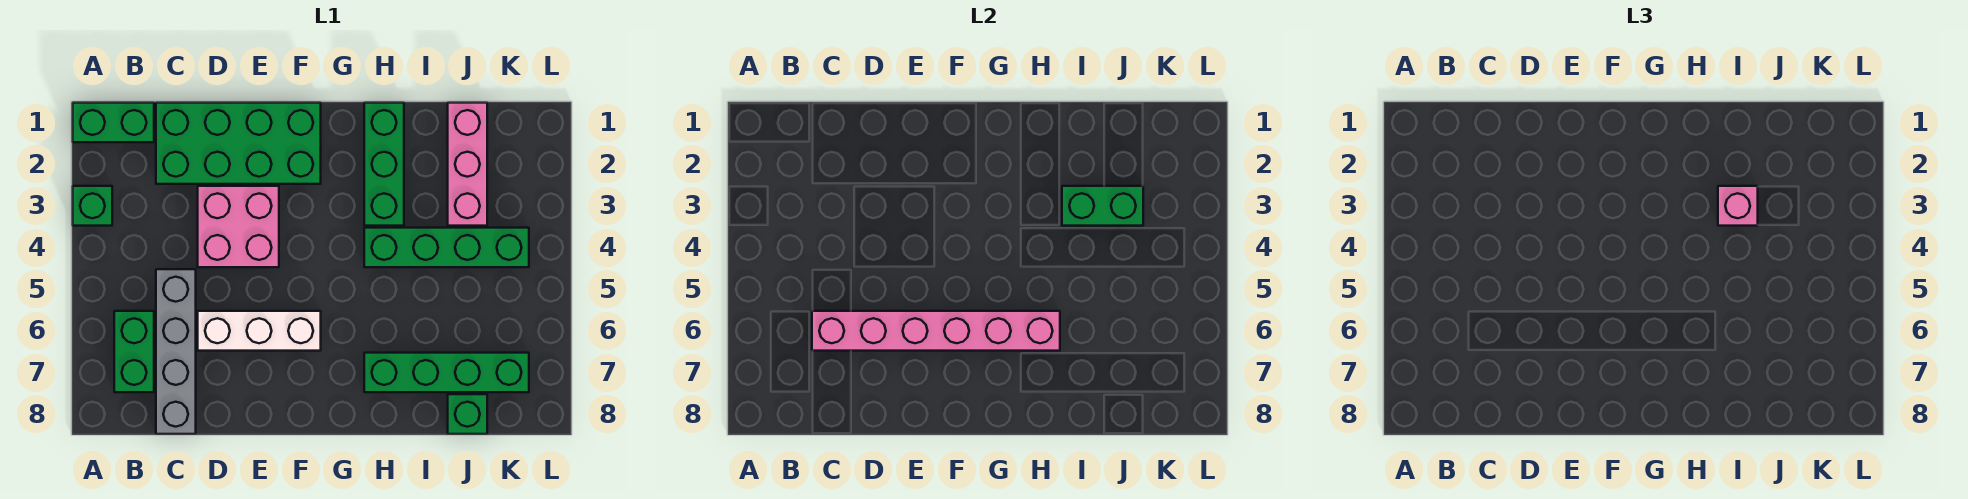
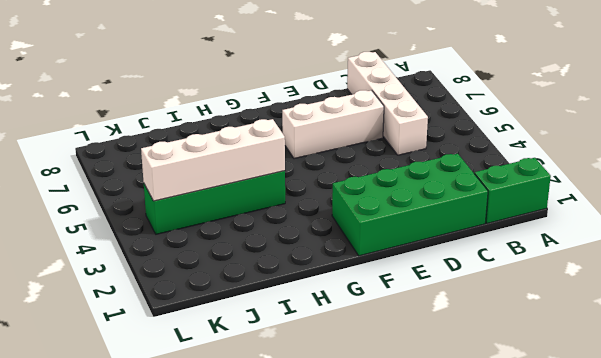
white 1x4 brick [347,52,428,155] -> grey 1x4 brick [156,269,196,434]
white 1x4 brick [141,119,285,201] -> none
none -> green 1x1 brick [73,186,112,226]
none -> green 1x2 brick [114,311,154,392]
none -> pink 2x2 brick [198,186,279,267]

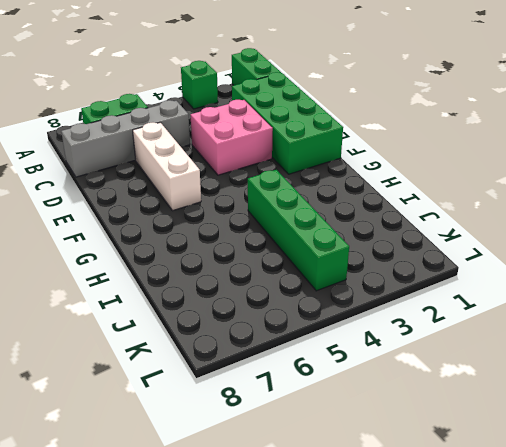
none -> green 1x3 brick [364,103,404,226]
none -> green 1x4 brick [364,353,529,392]
none -> pink 1x3 brick [448,103,487,226]

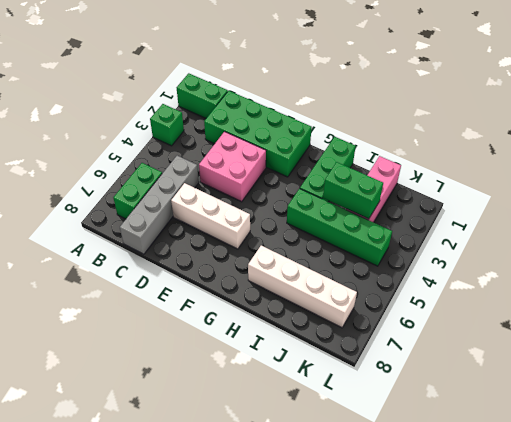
white 1x4 brick [248,246,357,328] -> green 1x4 brick [364,353,529,392]
none -> green 1x1 brick [448,394,487,434]
none -> pink 1x6 brick [812,311,1060,351]
none -> pink 1x1 brick [1718,186,1758,226]

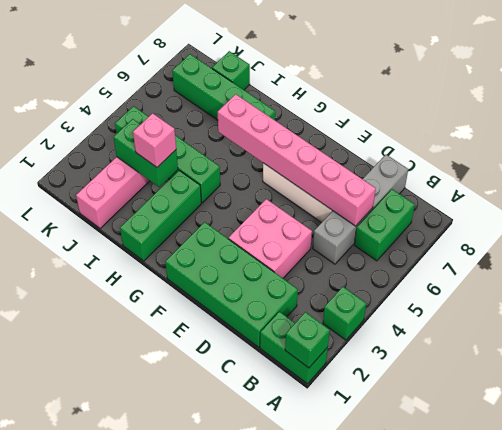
green 1x1 brick [285,312,330,368] -> none

